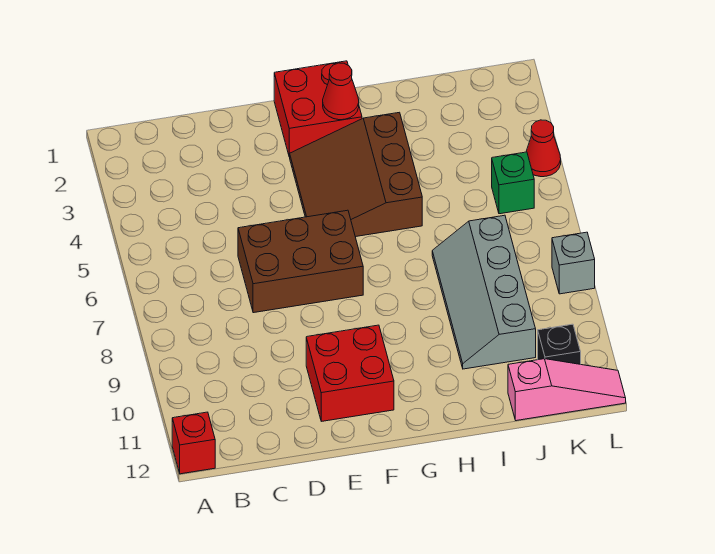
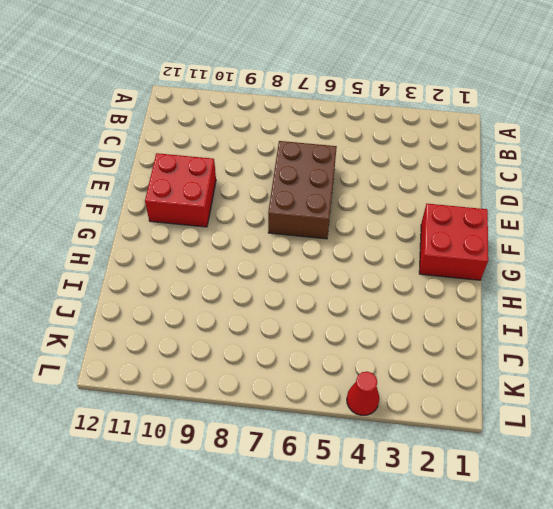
none -> red 1x1 brick [172,412,215,474]
none -> brown 3x3 slope [290,112,422,237]
none -> grey 2x4 slope [432,215,536,369]

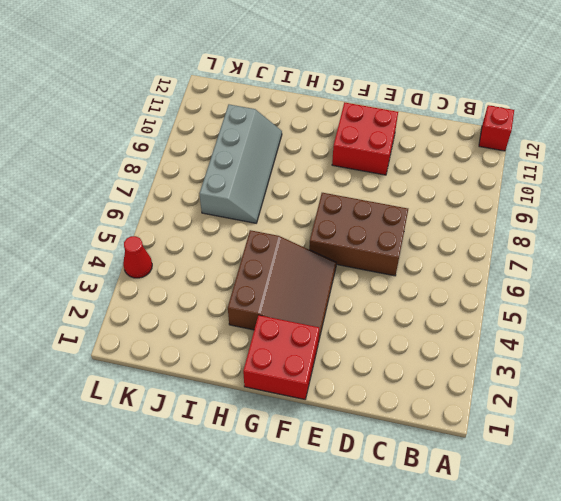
none -> pink 1x3 slope [508,359,626,421]
none -> green 1x1 brick [492,152,534,214]
none -> black 1x1 brick [538,324,581,364]

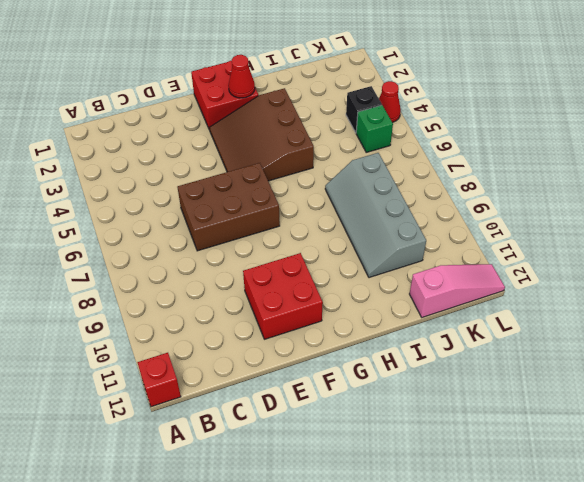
black 1x1 brick [346,86,382,132] -> black 1x1 brick moved to [538,324,581,364]
none -> grey 1x1 brick [552,232,595,294]

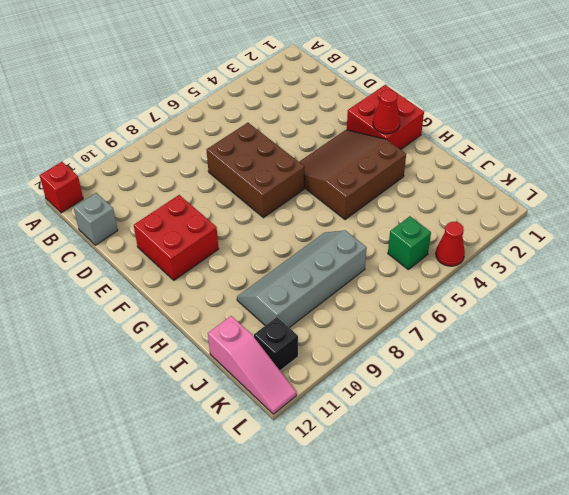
grey 1x1 brick [74,193,118,245] -> grey 1x1 brick moved to [552,232,595,294]

